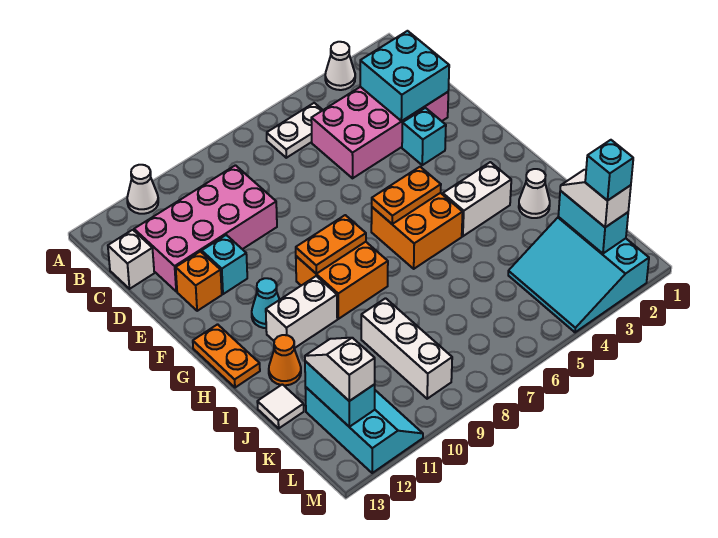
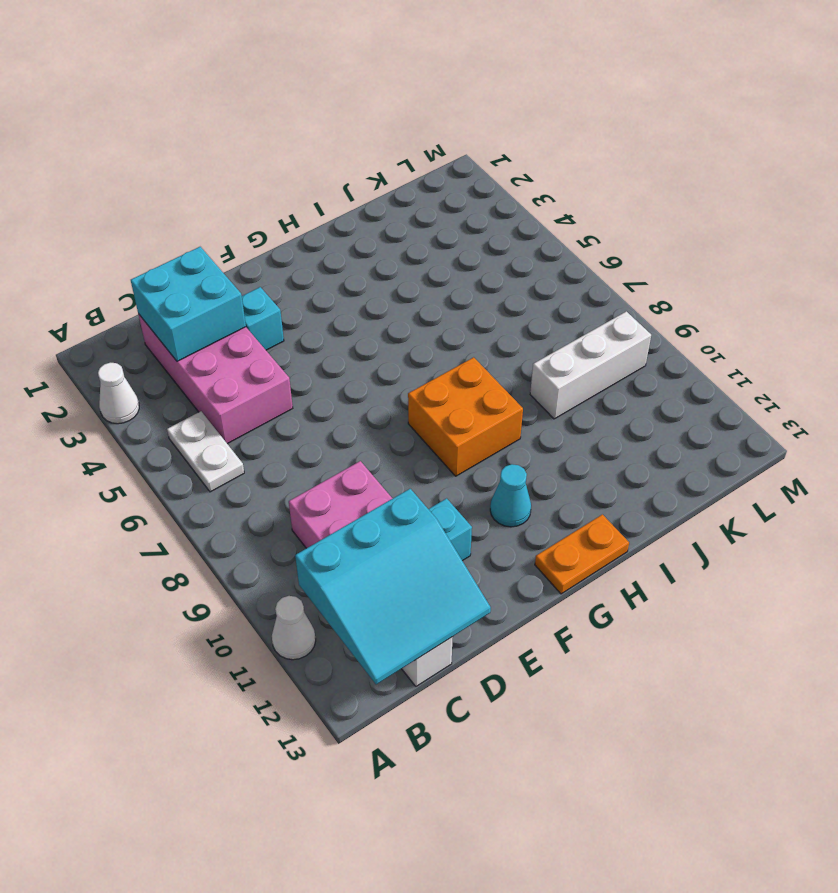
cyan 3x3 slope [295,489,491,684] -> cyan 3x3 slope moved to [508,217,649,332]
none -> orange 1x1 brick [176,251,222,311]
none -> orange 2x2 brick [371,193,463,269]
none -> white 1x2 brick [443,162,511,236]

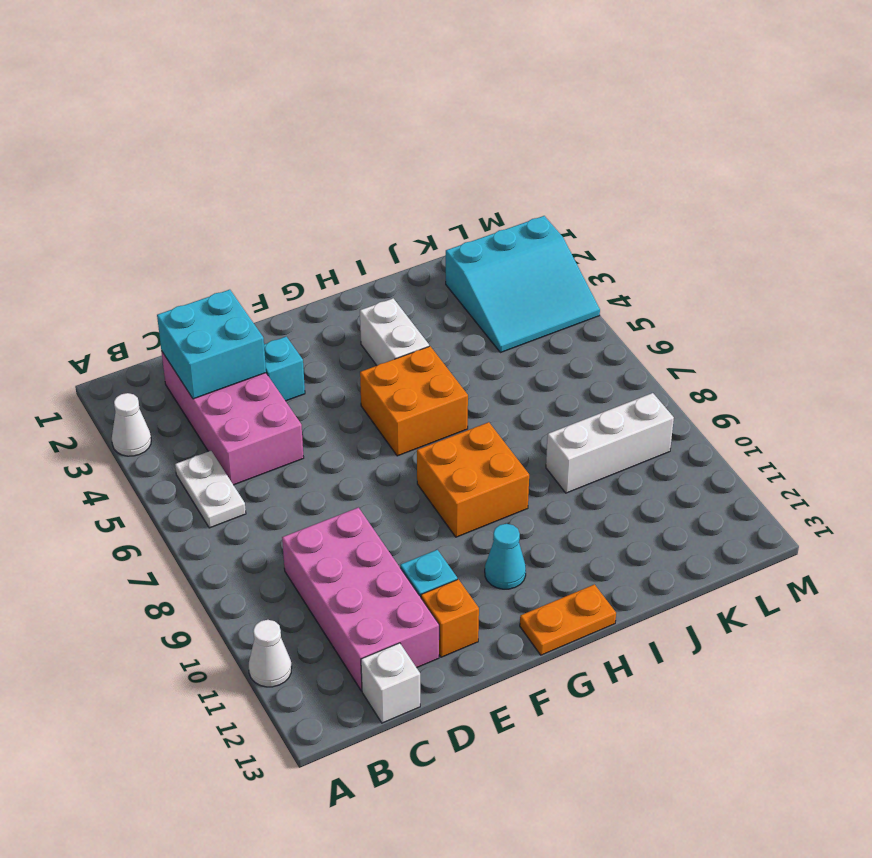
none -> white 1x2 brick [266,276,337,348]
none -> white 1x1 cone [519,169,550,218]
none -> orange 1x1 cone [269,335,301,385]

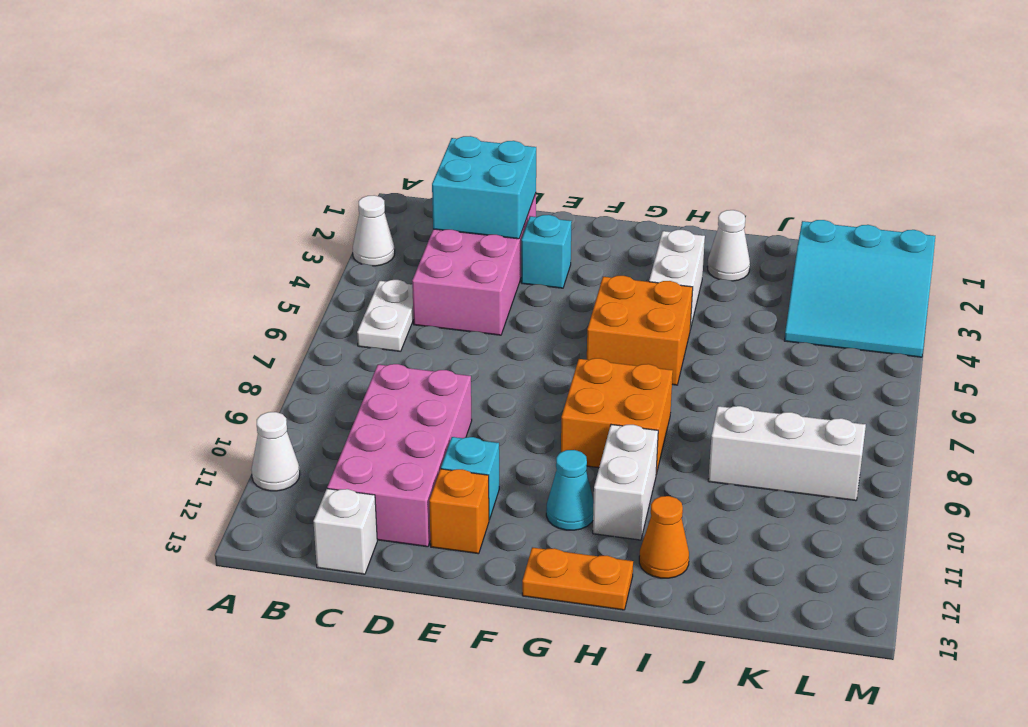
none -> white 1x1 tile [257,384,304,428]
none -> cyan 2x3 slope [305,387,423,473]
none -> orange 1x2 plate [372,167,441,224]

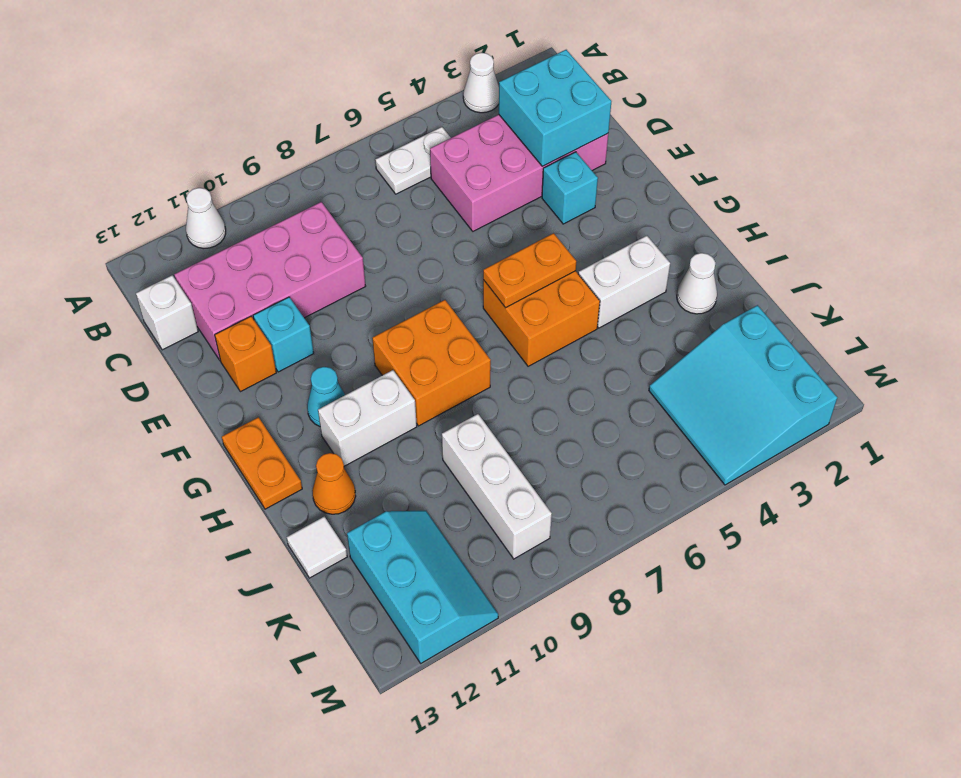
none -> orange 1x2 plate [296,215,366,274]
none -> cyan 1x2 brick [558,191,628,253]
none -> cyan 1x2 brick [305,361,375,427]

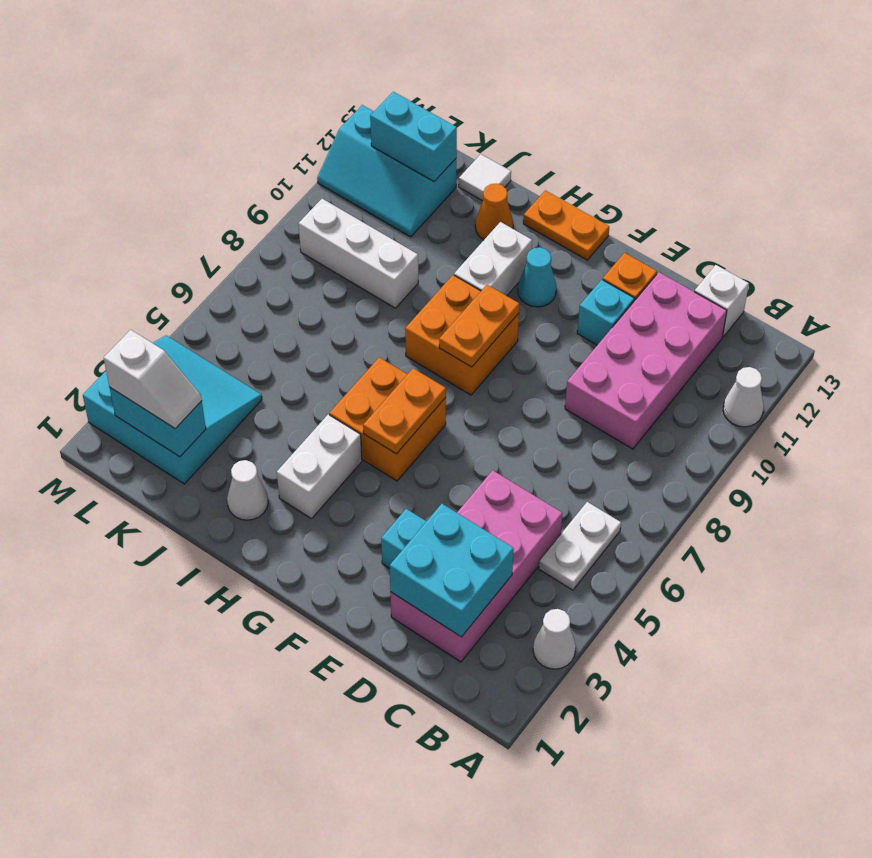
none -> white 1x2 slope [305,338,375,401]
none -> cyan 1x1 brick [585,140,633,201]

